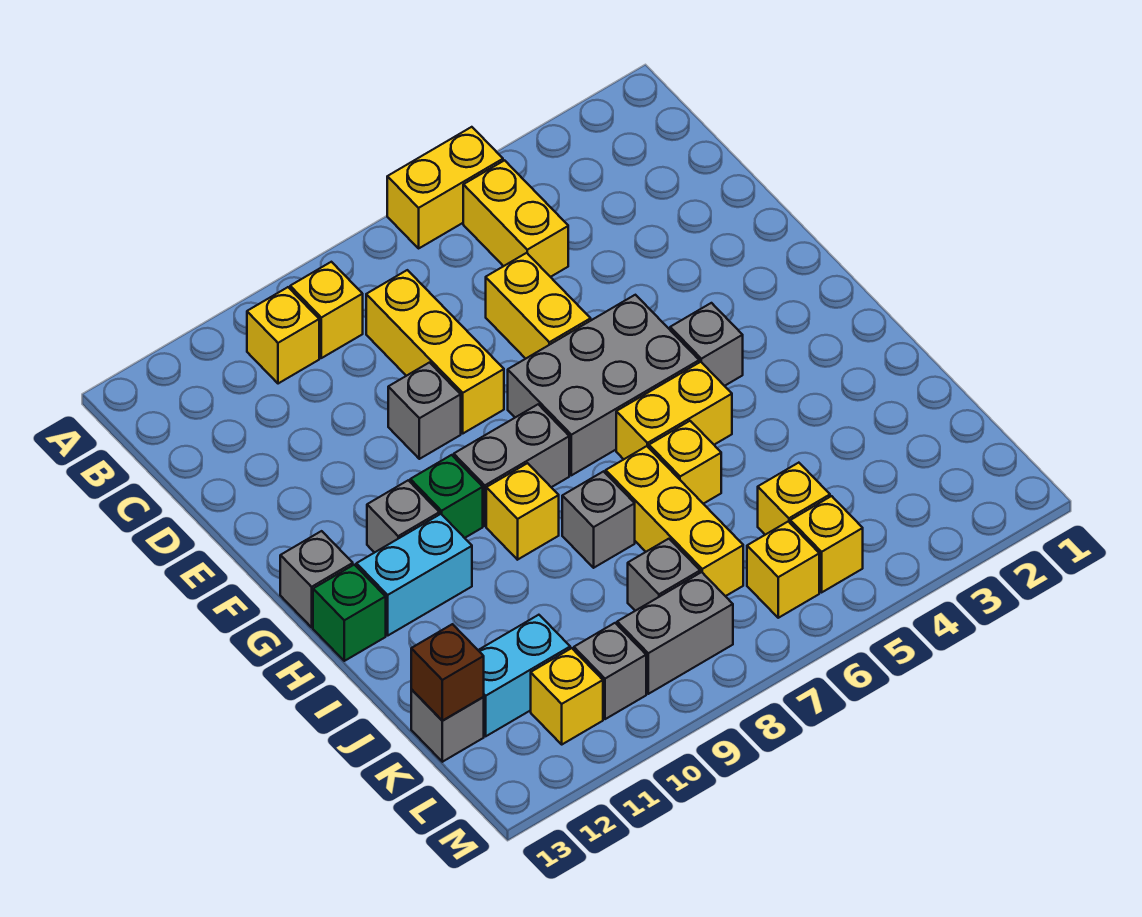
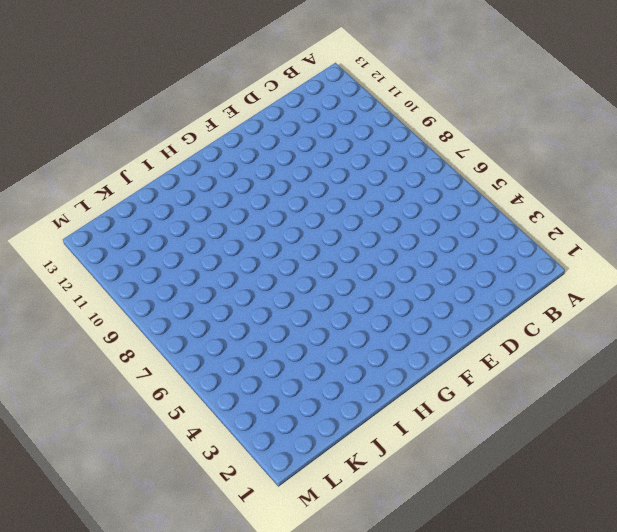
none -> yellow 1x2 brick [387,127,503,248]
none -> yellow 1x2 brick [463,160,568,277]
none -> yellow 1x1 brick [290,262,363,358]
none -> yellow 1x1 brick [247,287,319,384]

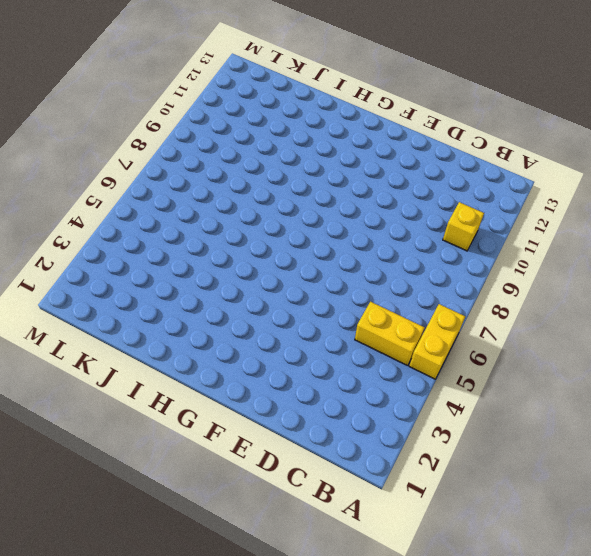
none -> yellow 1x1 brick [290,262,363,358]
none -> yellow 1x3 brick [366,270,504,433]
none -> yellow 1x2 brick [486,253,591,359]
none -> grey 1x1 brick [388,363,461,459]

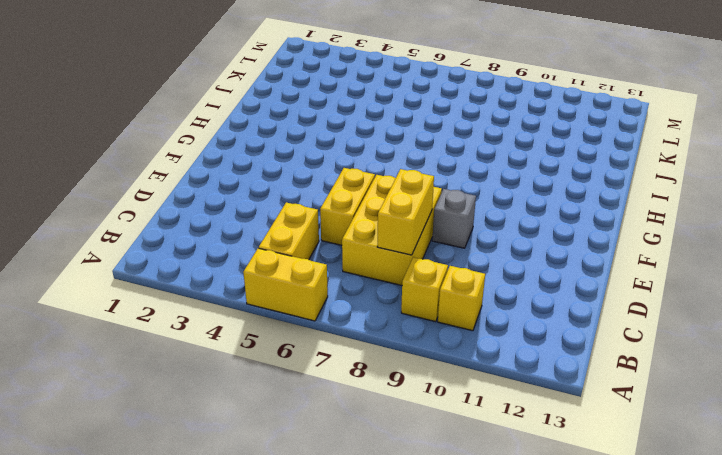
yellow 2x3 brick [342,175,442,285] -> yellow 1x3 brick [366,270,504,433]
yellow 1x2 brick [377,169,434,255] -> yellow 1x2 brick turned to [616,362,732,459]
none -> grey 2x3 brick [508,295,699,475]
none -> grey 1x1 brick [670,303,743,386]
none -> grey 1x2 brick [454,404,569,526]
none -> green 1x1 brick [410,455,483,538]

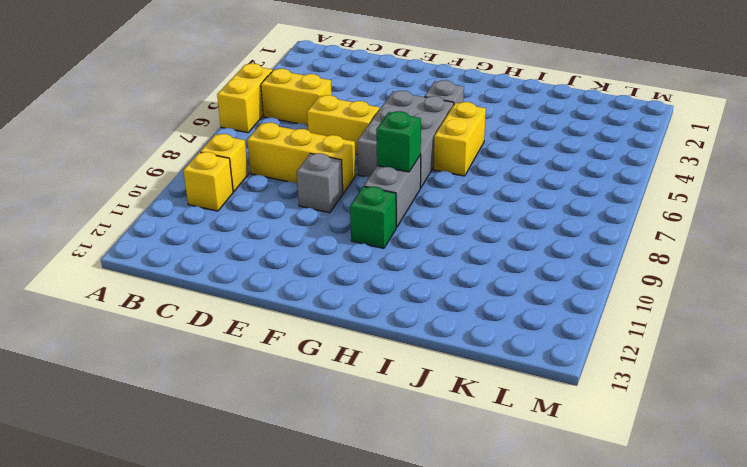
green 1x1 brick [376,111,421,172] -> green 1x1 brick moved to [313,565,386,661]
none -> grey 1x1 brick [367,480,439,553]
none -> grey 1x1 brick [280,531,353,627]
none -> yellow 1x1 brick [486,463,559,560]
none -> cyan 1x2 brick [356,514,472,635]

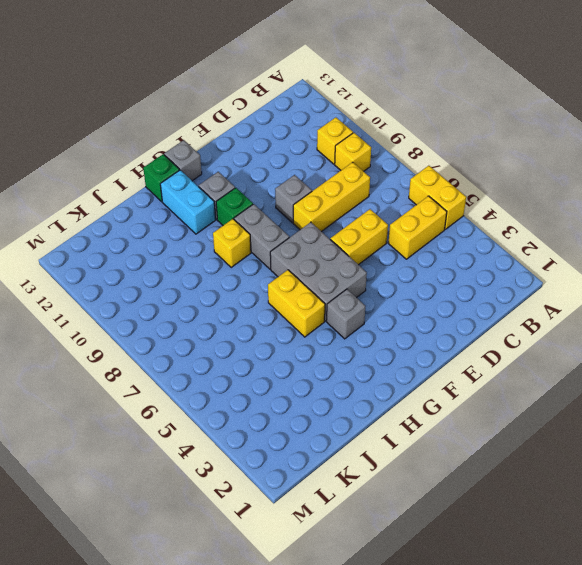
none -> yellow 1x1 brick [649,421,721,504]
none -> yellow 1x3 brick [606,446,743,596]
none -> grey 1x1 brick [562,471,635,568]
none -> yellow 1x1 brick [758,463,830,535]

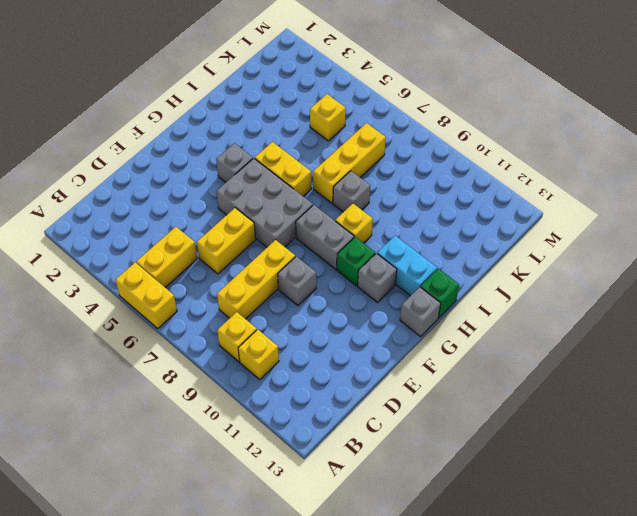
none -> yellow 1x1 brick [649,421,721,504]
none -> grey 1x1 brick [628,539,700,611]
none -> cyan 1x2 brick [478,615,570,736]
none -> grey 1x1 brick [411,689,484,762]

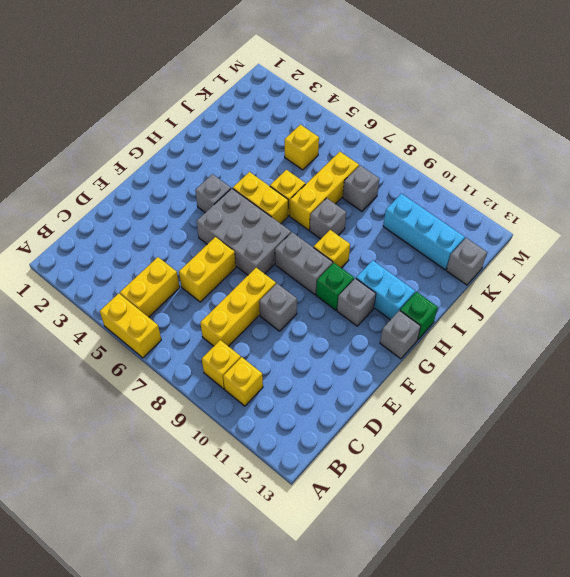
cyan 1x3 brick [383,194,465,270] -> cyan 1x2 brick [478,615,570,736]
none -> yellow 1x1 brick [790,496,863,592]
none -> yellow 1x1 brick [747,521,819,618]
none -> grey 1x2 brick [617,572,733,694]
none -> grey 1x1 brick [574,623,646,719]

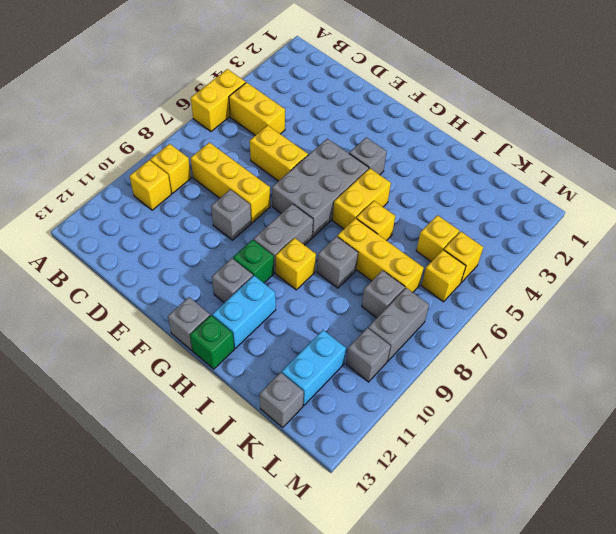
none -> yellow 1x1 brick [531,648,603,744]
none -> brown 1x1 brick [411,624,484,721]

